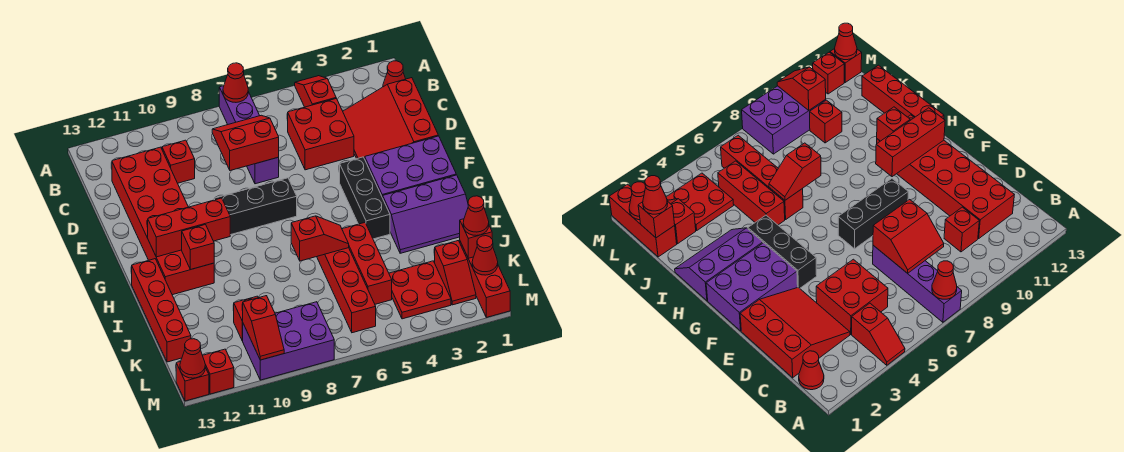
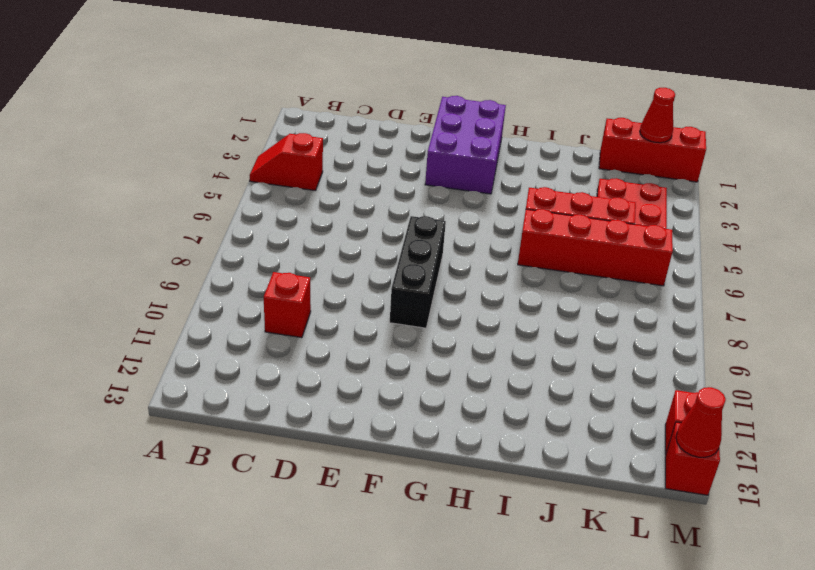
none -> purple 1x4 brick [219,86,279,184]
none -> red 1x1 cone [383,61,405,87]
none -> red 3x3 slope [343,78,438,159]
none -> red 2x2 brick [288,99,354,170]

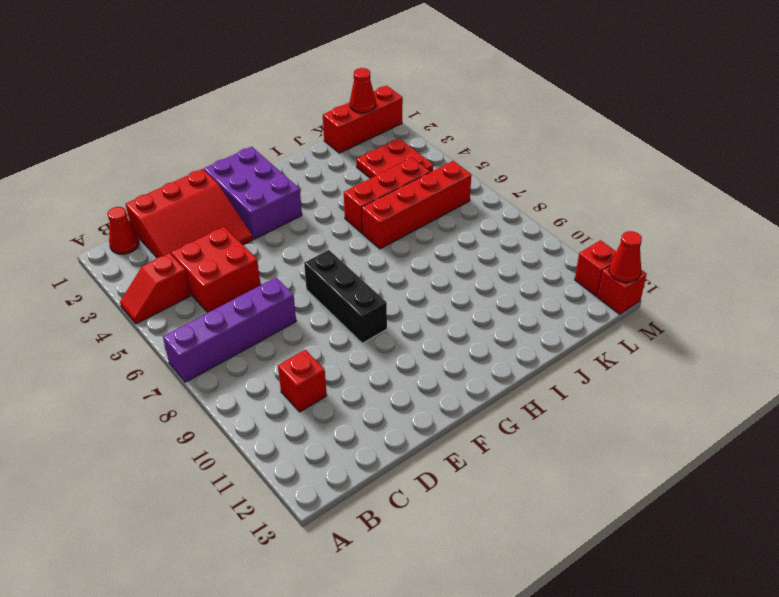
none -> red 2x6 brick [112,147,214,295]
none -> black 1x3 brick [340,157,390,239]
none -> purple 2x3 slope [383,175,468,253]
none -> red 1x4 brick [132,259,191,362]

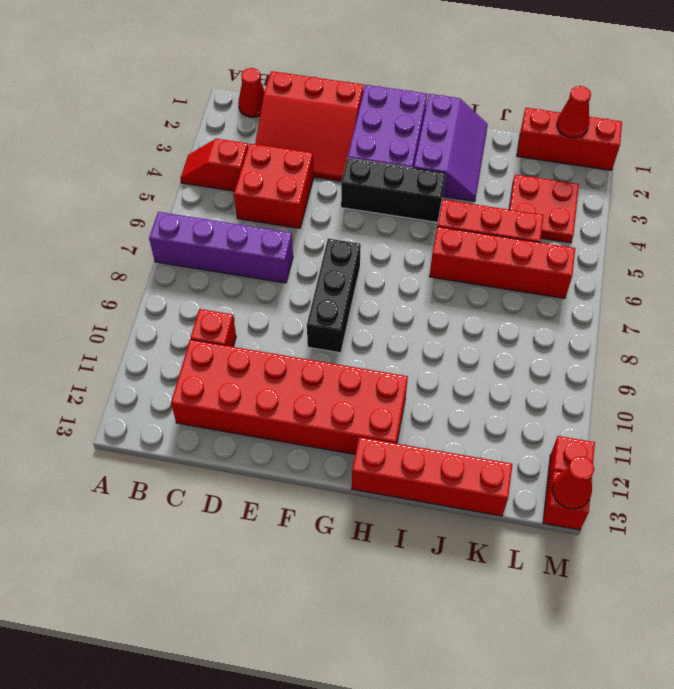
none -> red 1x2 slope [435,241,476,305]
none -> red 1x1 brick [233,296,258,341]
none -> purple 2x3 brick [243,302,334,380]
none -> red 1x1 cone [223,63,248,102]

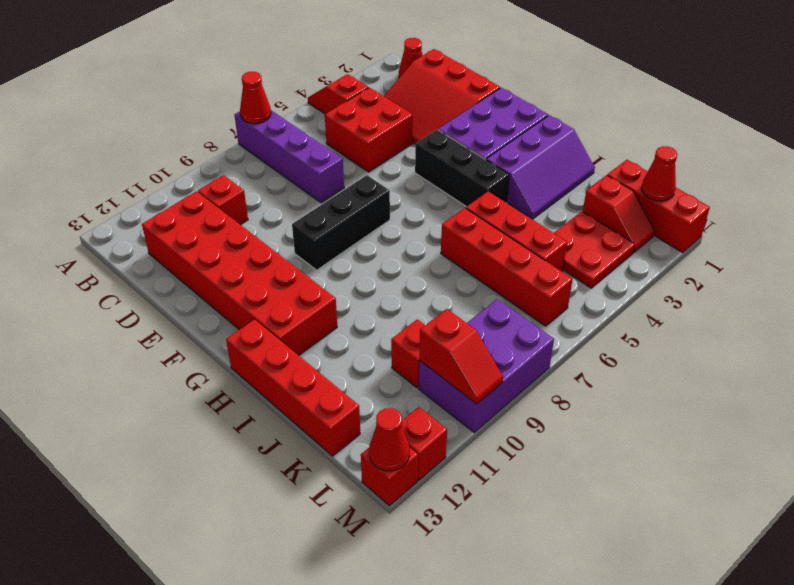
none -> red 2x2 slope [212,115,279,171]
none -> red 1x3 brick [148,198,230,257]
none -> red 1x1 brick [182,225,214,270]
none -> red 1x2 slope [291,216,349,261]

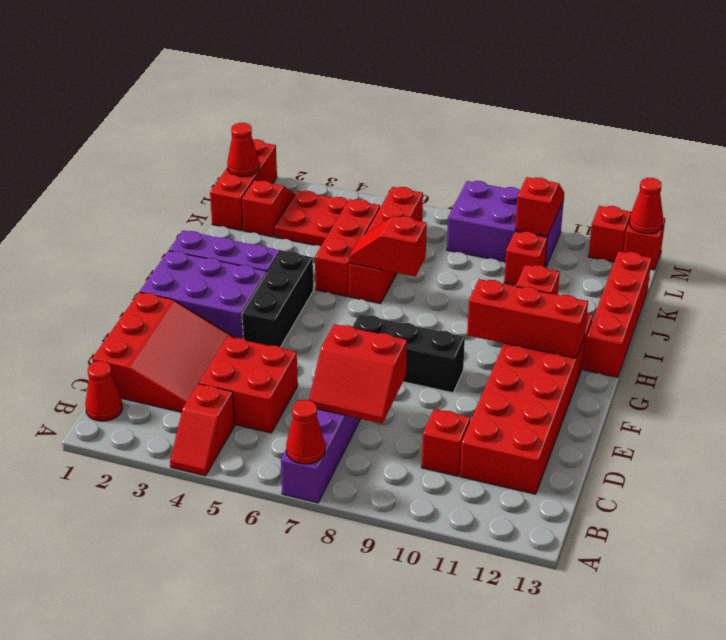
none -> red 1x1 brick [460,219,492,258]
none -> red 1x1 cone [463,196,489,236]

